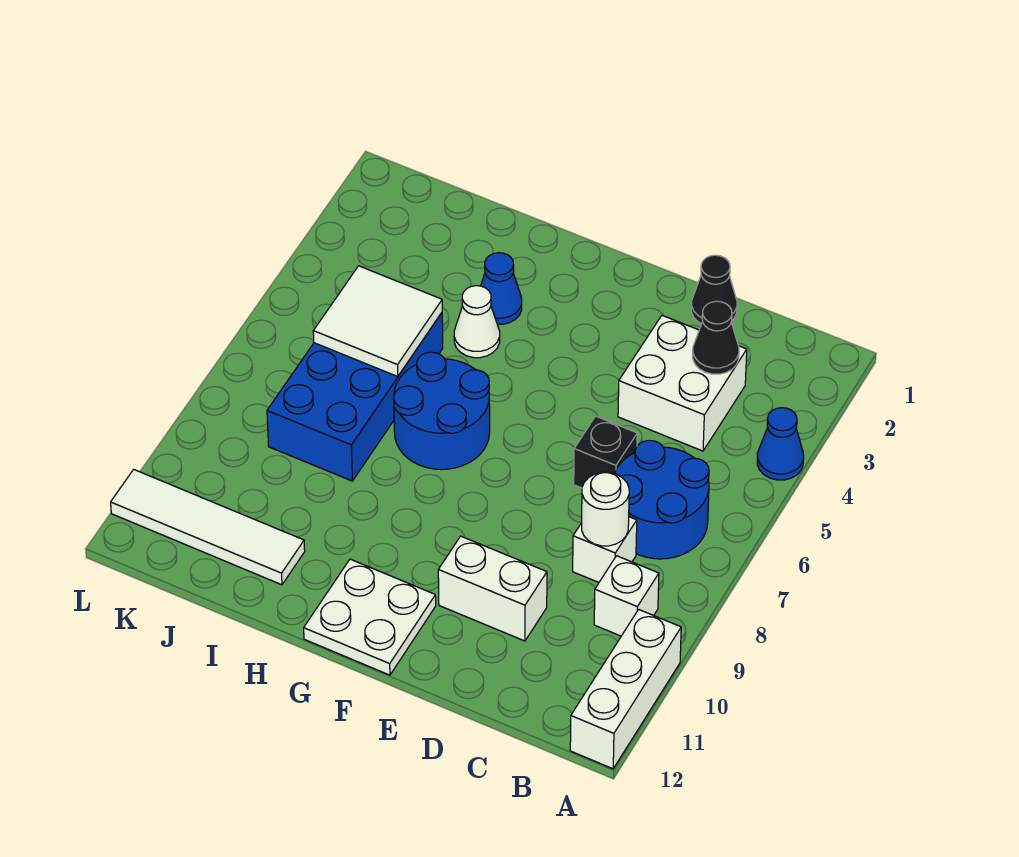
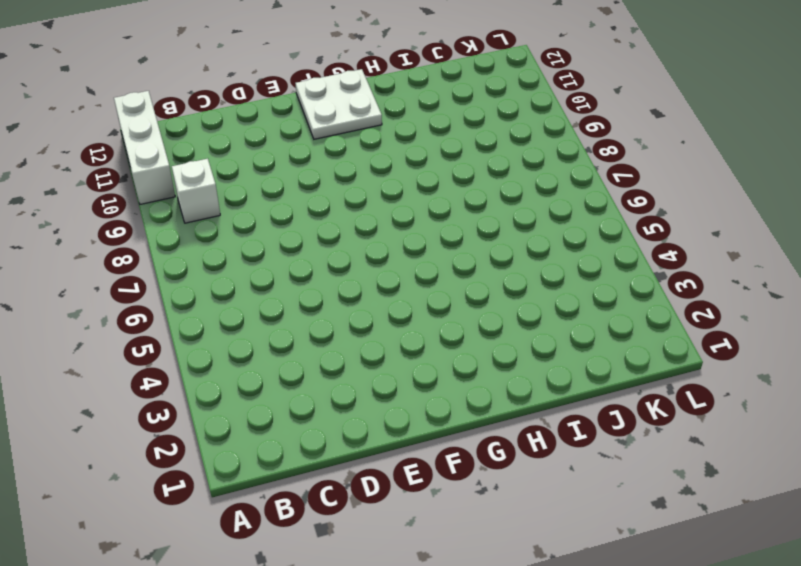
none -> blue 1x1 cone [757,408,804,480]
none -> blue 2x2 round brick [614,440,709,559]
none -> white 2x2 brick [618,315,747,451]

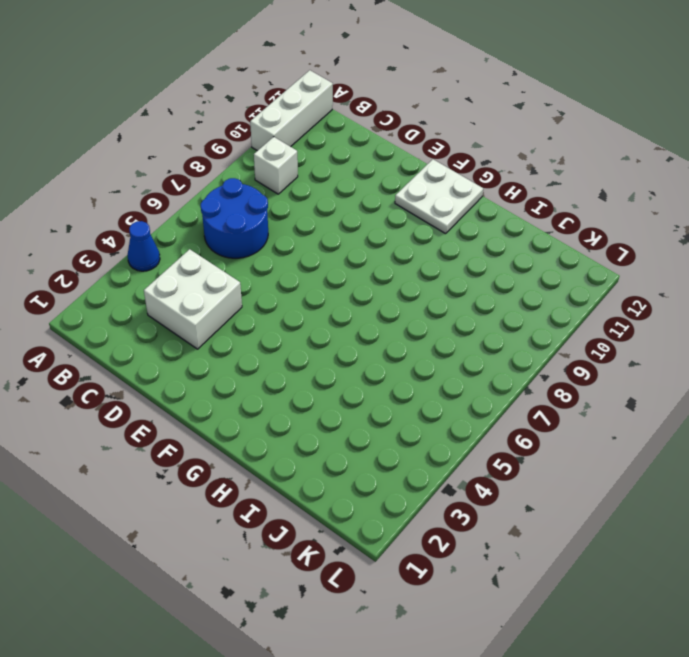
none -> white 1x1 brick [573,517,637,582]
none -> black 1x1 cone [691,255,737,324]
none -> black 1x1 brick [574,416,637,488]

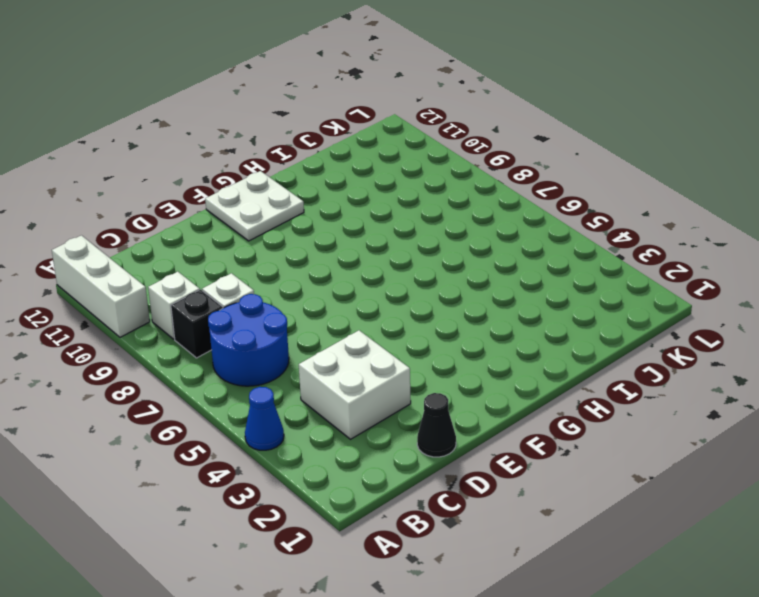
black 1x1 brick [171,290,223,358] -> black 1x1 brick moved to [574,416,637,488]
none -> white 1x2 brick [438,536,547,641]
none -> blue 2x2 round brick [394,352,490,470]
none -> blue 1x1 cone [481,253,522,324]

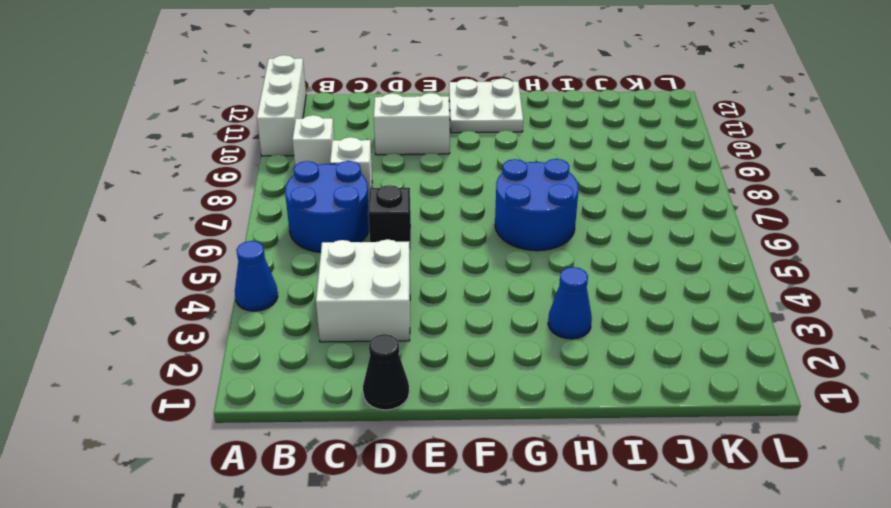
none -> white 1x1 cone [454,286,500,358]
none -> blue 2x4 brick [267,313,443,481]
none -> white 1x4 tile [111,470,305,585]

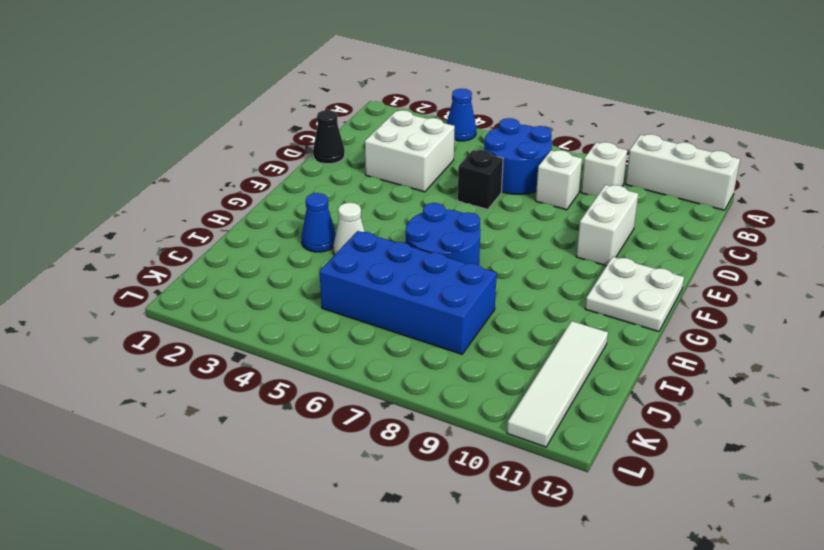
none -> black 1x1 cone [693,301,739,374]
none -> white 1x1 round brick [582,472,629,546]
none -> white 2x2 tile [313,266,442,376]

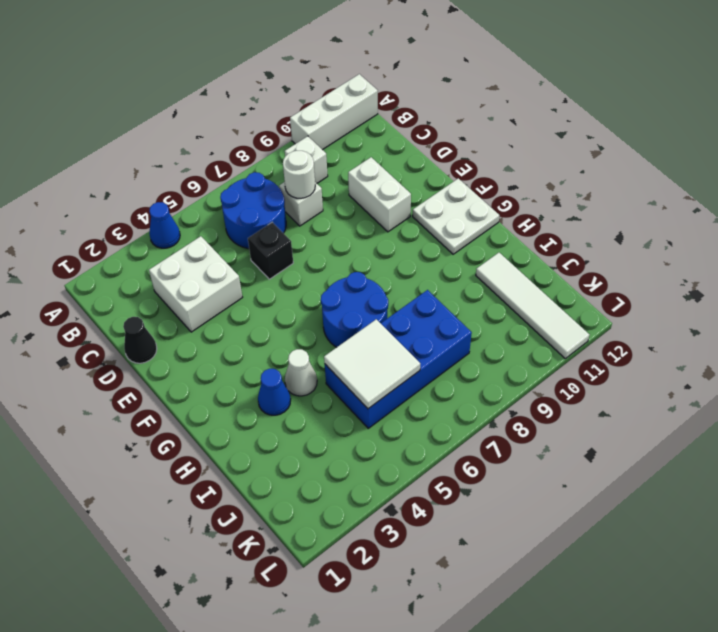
none -> black 1x1 cone [693,301,739,374]

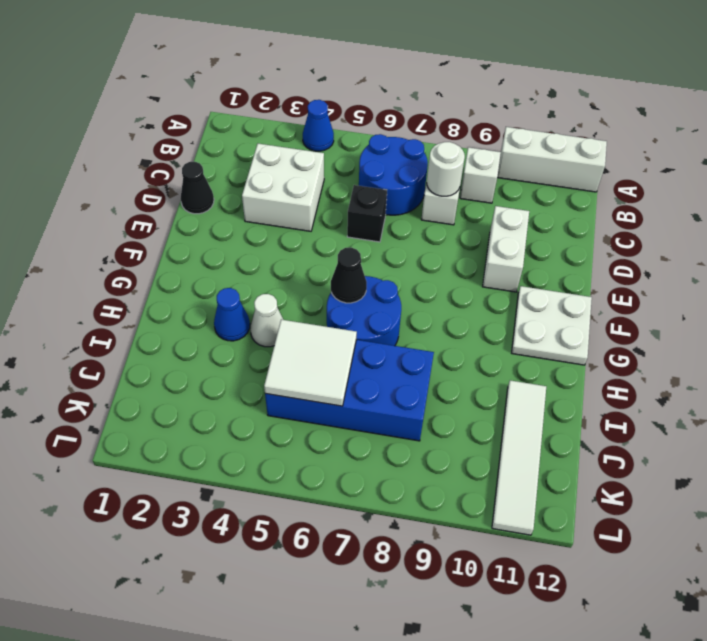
black 1x1 cone [331,248,367,303] -> black 1x1 cone moved to [693,301,739,374]

